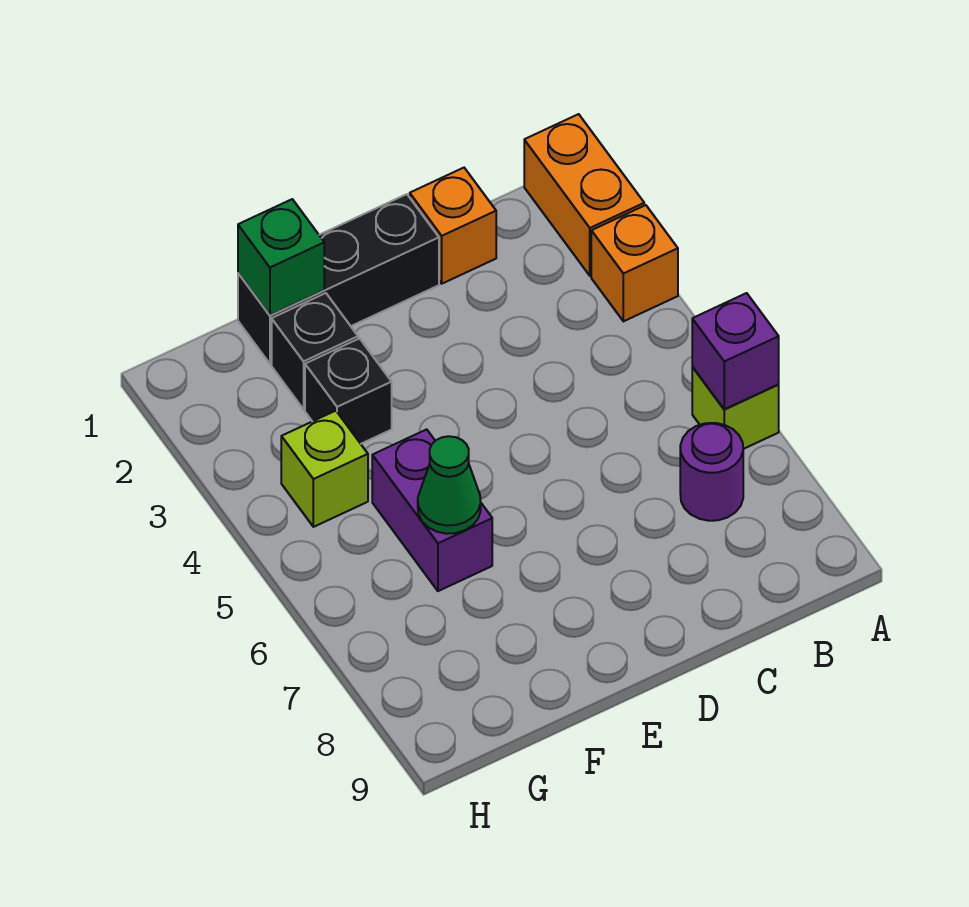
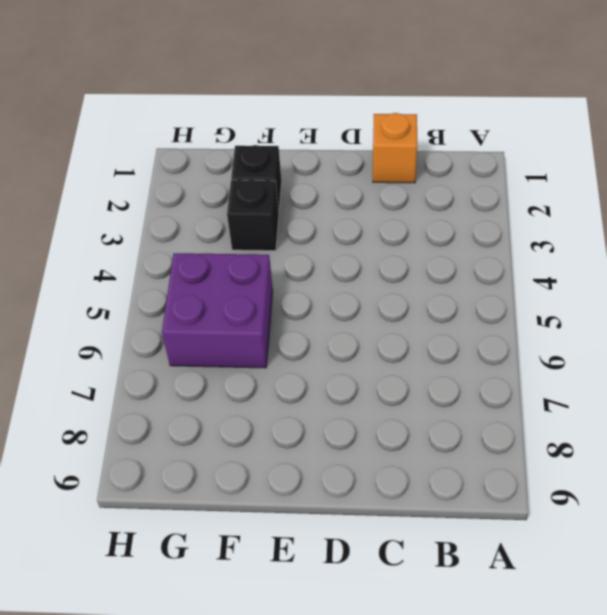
purple 2x2 brick [162,253,273,368] -> purple 1x2 brick [372,429,492,591]
none -> orange 1x2 brick [524,114,644,276]
none -> orange 1x1 brick [591,205,678,321]
none -> lime 1x1 brick [692,367,779,449]

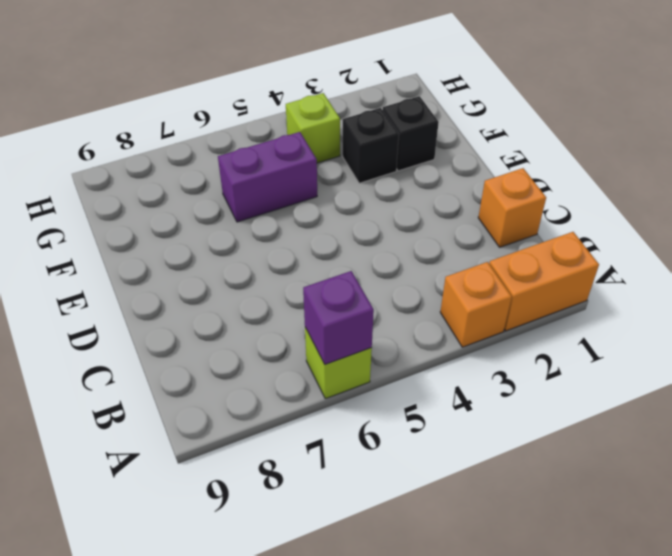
none -> purple 1x1 round brick [680,423,743,521]
none -> black 1x3 brick [238,194,439,364]
none -> green 1x1 brick [238,199,324,315]

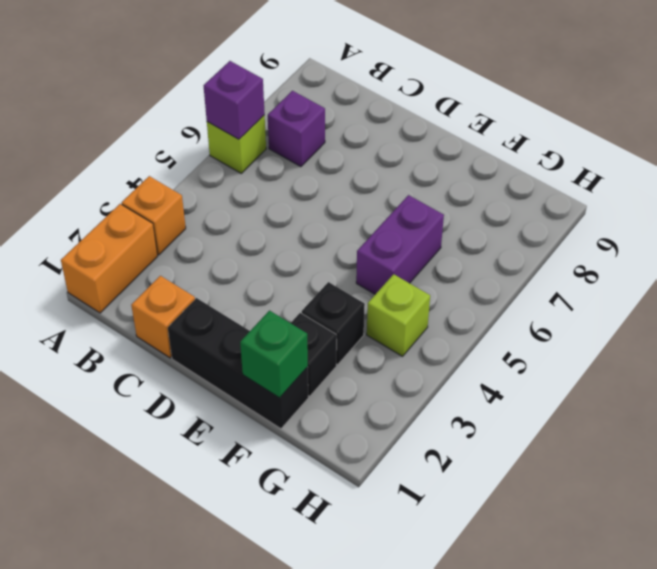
purple 1x1 brick [268,91,325,167] -> purple 1x1 round brick [680,423,743,521]
none -> green 1x1 cone [418,436,481,534]

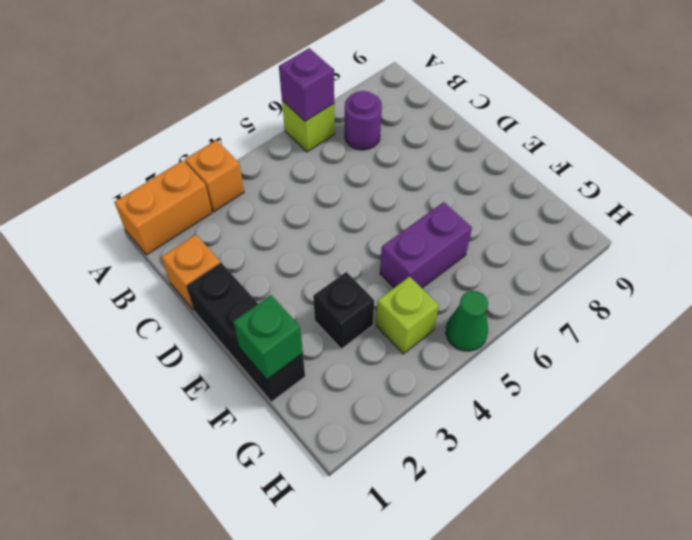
green 1x1 cone [446,291,488,351] -> green 1x1 cone moved to [418,436,481,534]
none -> black 1x1 brick [272,293,358,409]

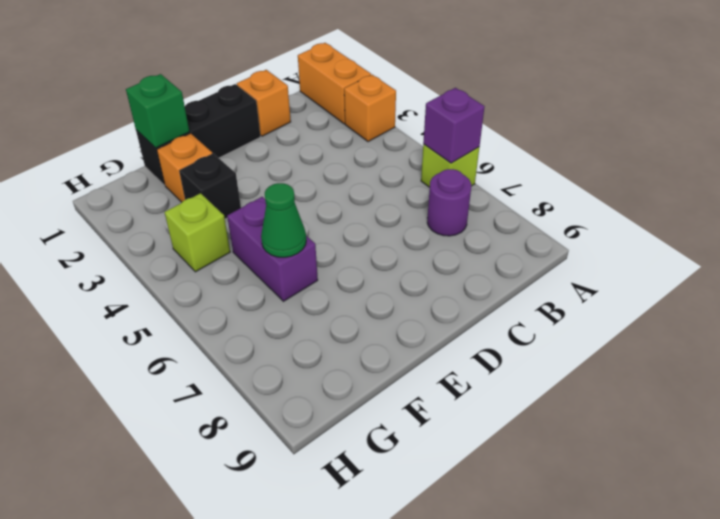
orange 1x1 brick [157,133,212,202] -> black 1x1 brick [272,293,358,409]

